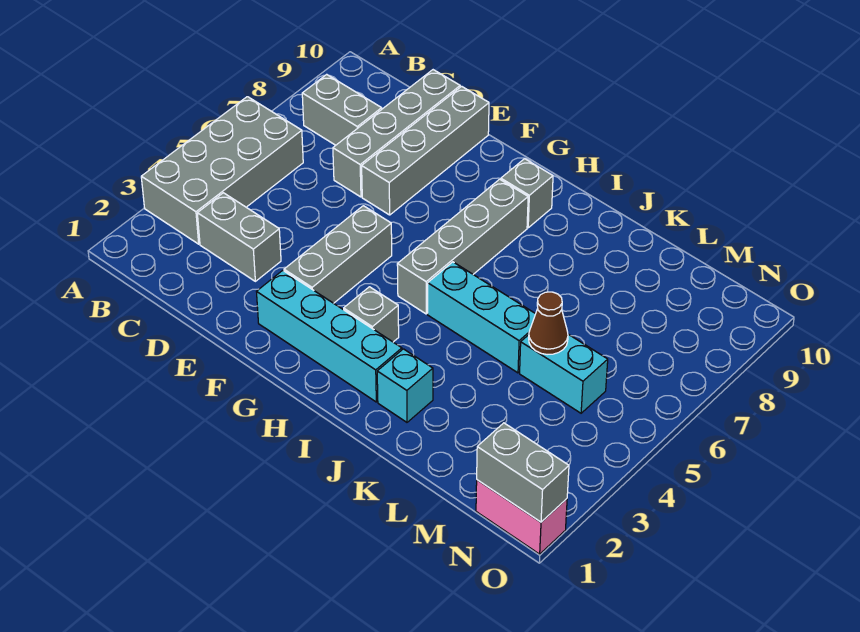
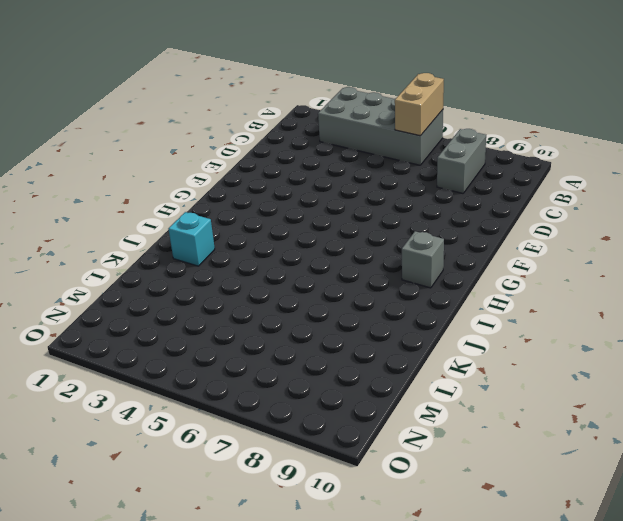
tan 1x2 brick [395,73,444,136] -> none
none -> grey 1x2 brick [197,193,281,281]
none -> grey 1x4 brick [333,70,460,197]
none -> grey 1x4 brick [362,86,489,215]

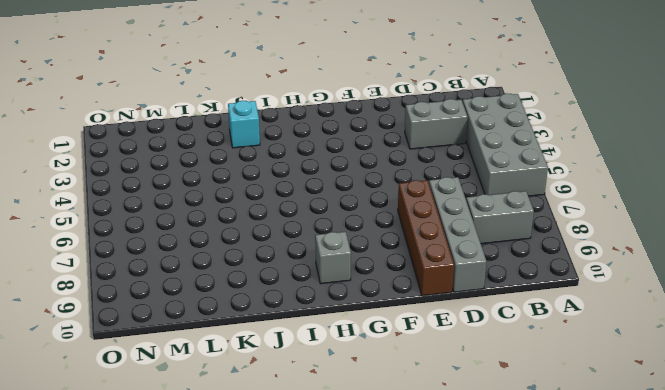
brown 1x4 brick [398,180,454,296] -> grey 1x4 brick [362,86,489,215]
none -> cyan 1x4 brick [257,270,402,402]
none -> grey 1x3 brick [284,206,392,303]
none -> grey 1x1 brick [344,287,399,342]

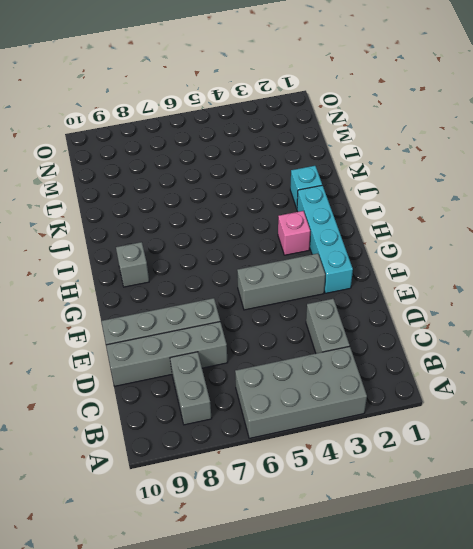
pink 1x1 brick [278,211,310,255] -> grey 1x1 brick [344,287,399,342]
none -> grey 1x4 brick [397,179,528,314]
none -> cyan 1x3 brick [428,262,535,373]
none -> cyan 1x2 brick [520,334,608,413]

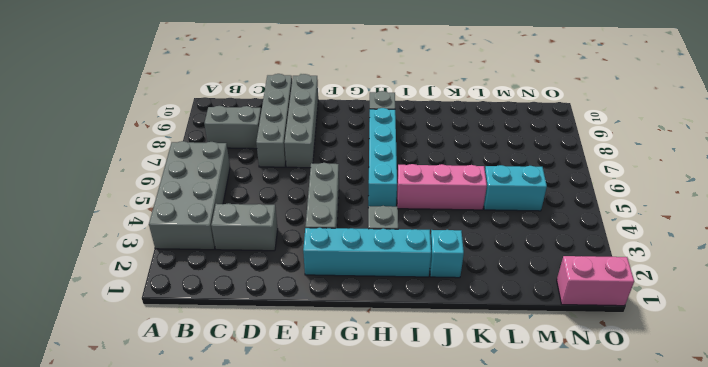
cyan 1x4 brick [368,108,397,208] -> grey 1x4 brick [397,179,528,314]
pink 1x3 brick [397,164,487,210] -> cyan 1x3 brick [428,262,535,373]
none -> brown 1x1 cone [529,292,568,355]
none -> grey 1x2 brick [477,423,569,522]

